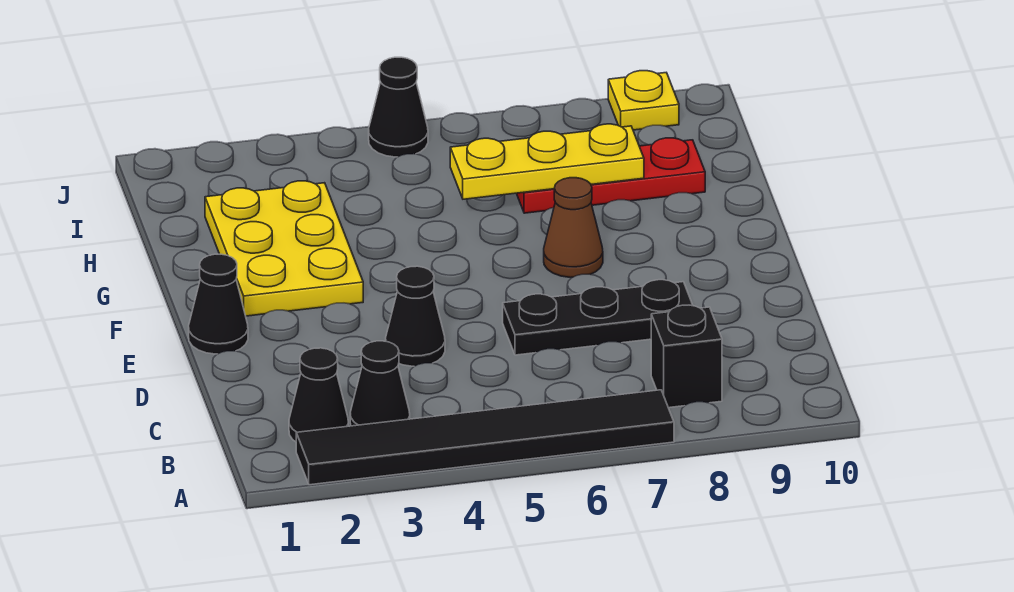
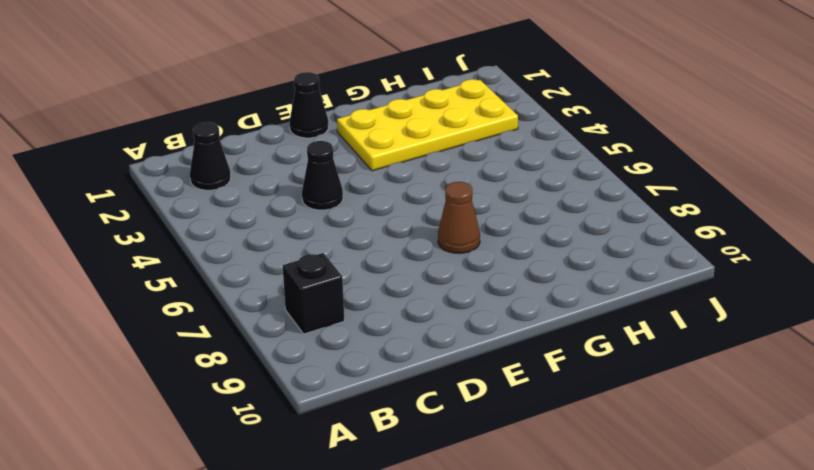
yellow 2x4 plate [337,79,518,171] -> yellow 2x3 plate [205,181,363,316]
none -> black 1x6 tile [296,390,674,485]
none -> black 1x1 cone [350,341,410,426]
none -> black 1x3 plate [503,280,693,355]

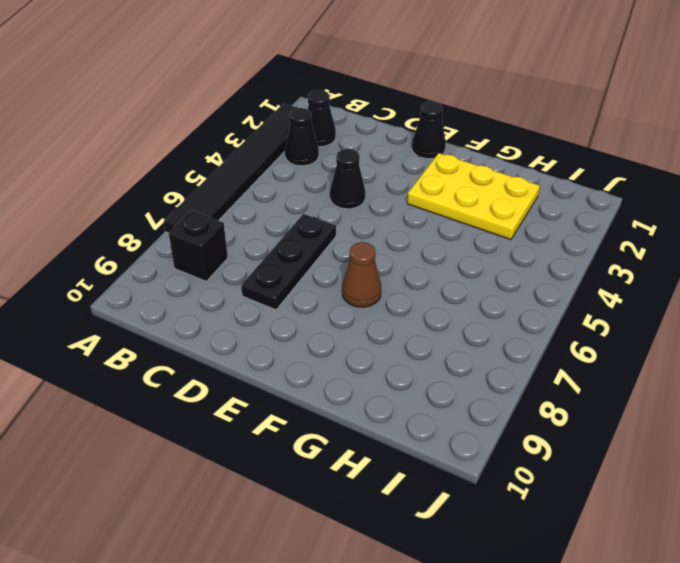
none -> red 1x3 plate [516,138,705,213]
none -> black 1x1 cone [369,57,428,157]
none -> yellow 1x1 plate [608,71,679,130]

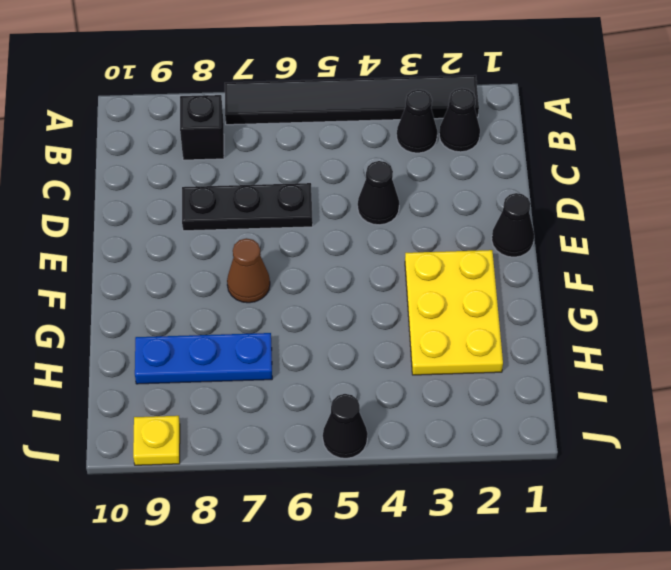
blue 1x3 plate [135,333,272,384] -> red 1x3 plate [516,138,705,213]
none -> yellow 1x3 plate [450,124,644,199]

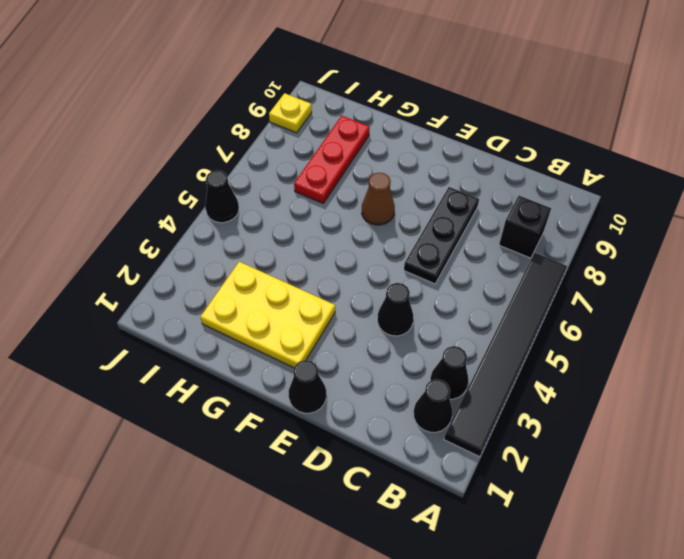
none -> yellow 1x3 plate [450,124,644,199]

